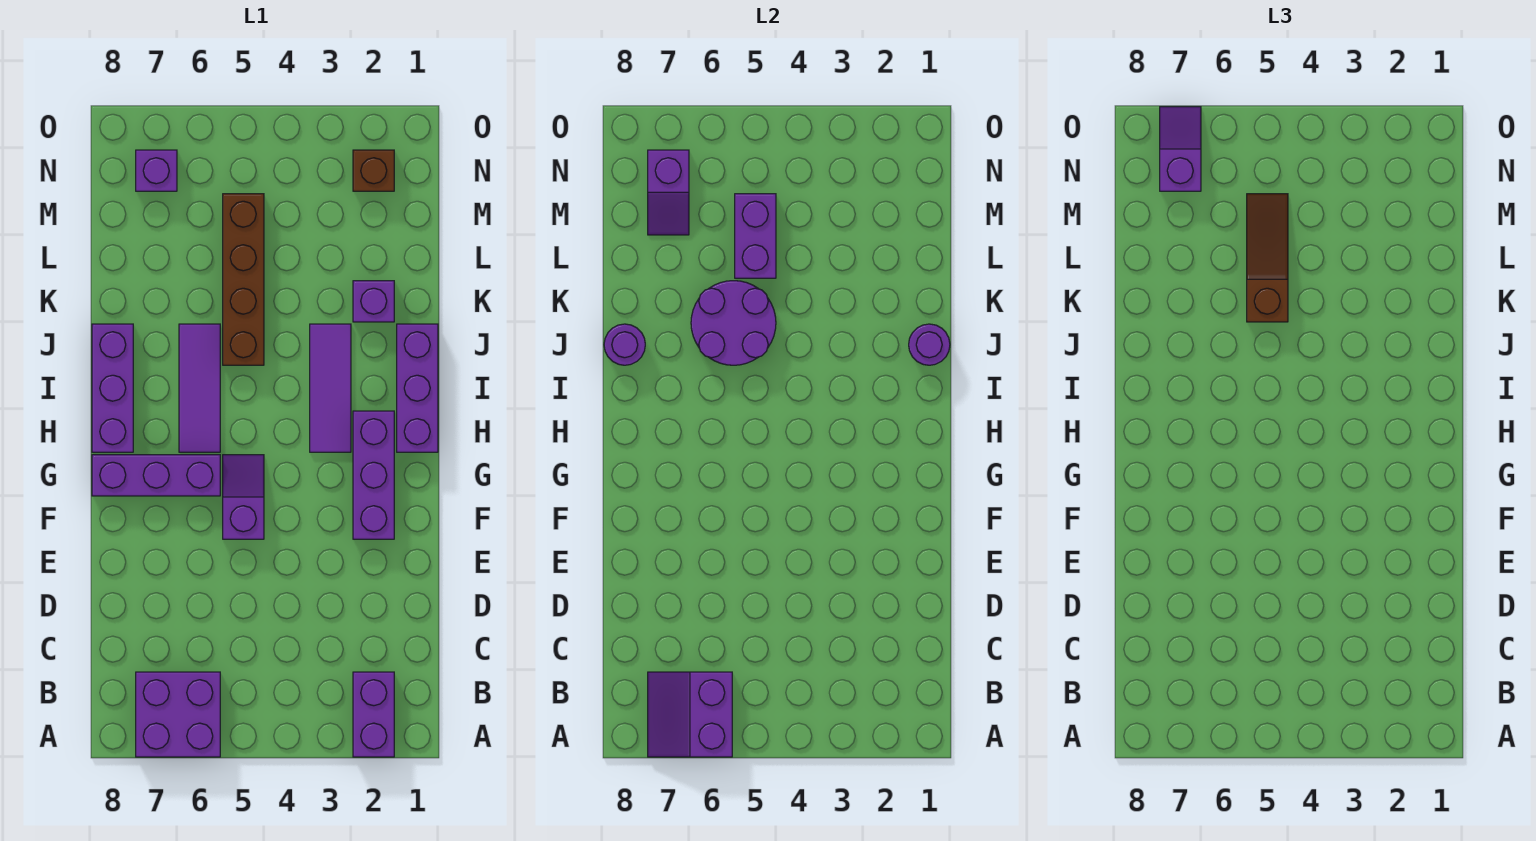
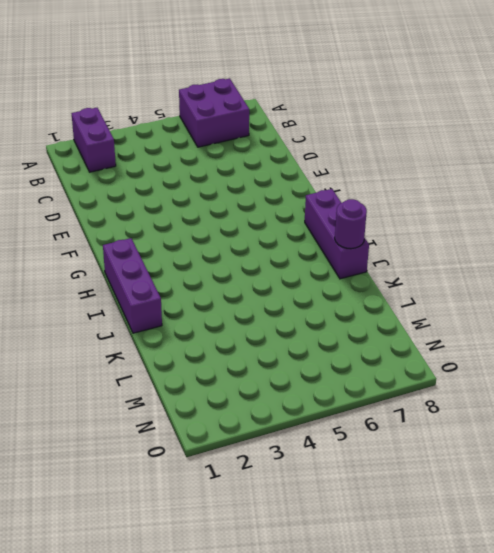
none -> purple 1x3 brick [353,411,394,539]
none -> purple 1x2 slope [223,455,264,539]
none -> purple 1x3 brick [92,455,220,496]

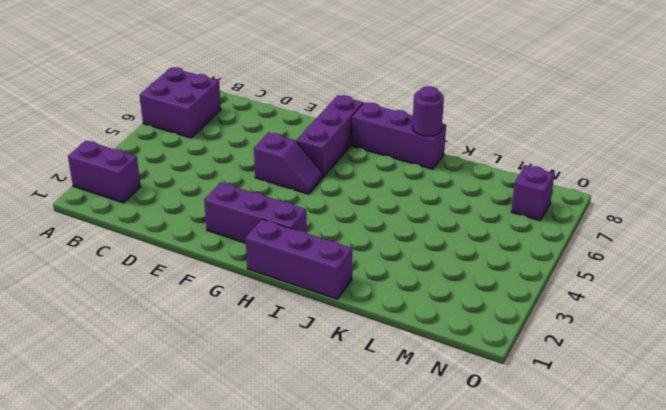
none -> purple 1x3 tile [310,324,351,452]
none -> purple 1x3 tile [179,324,220,452]
none -> brown 1x4 brick [223,194,264,365]

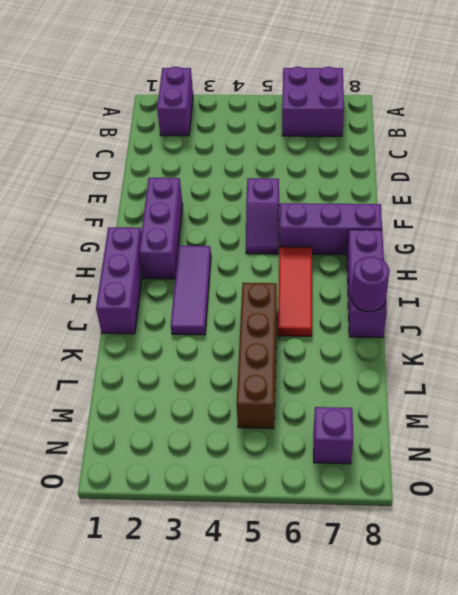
red 1x3 tile [278,247,312,336] -> purple 1x3 tile [179,324,220,452]
none -> purple 1x1 brick [353,281,394,322]
none -> brown 1x1 brick [353,150,394,191]
none -> purple 2x2 slope [648,672,732,757]

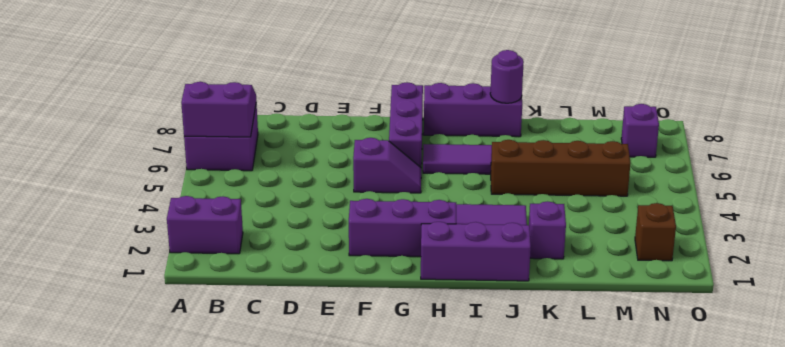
none -> purple 1x1 round brick [909,324,950,365]
none -> purple 2x2 round brick [691,281,776,365]
none -> purple 1x2 brick [735,194,776,278]

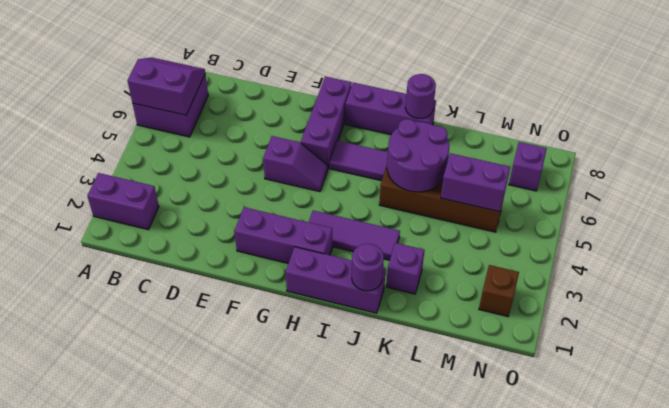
none -> purple 1x2 slope [648,150,689,235]
none -> brown 1x3 slope [1247,194,1288,322]
none -> purple 1x2 slope [1160,107,1201,191]

